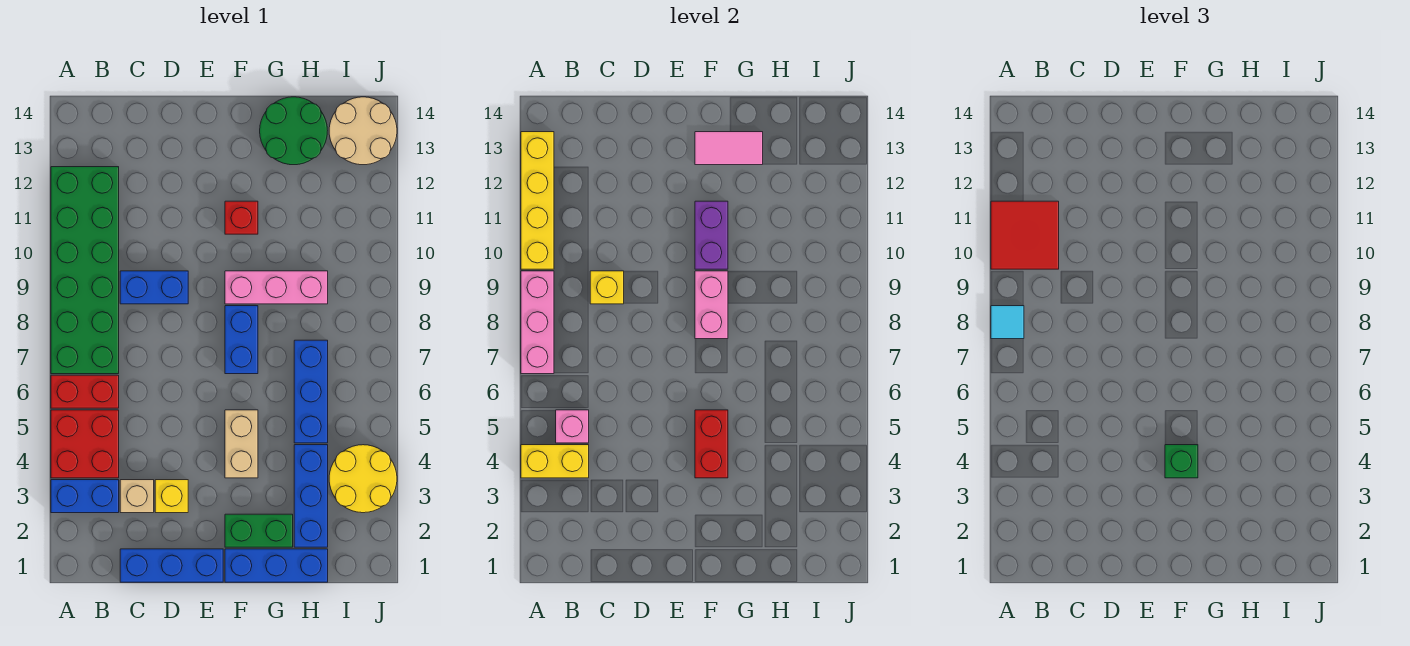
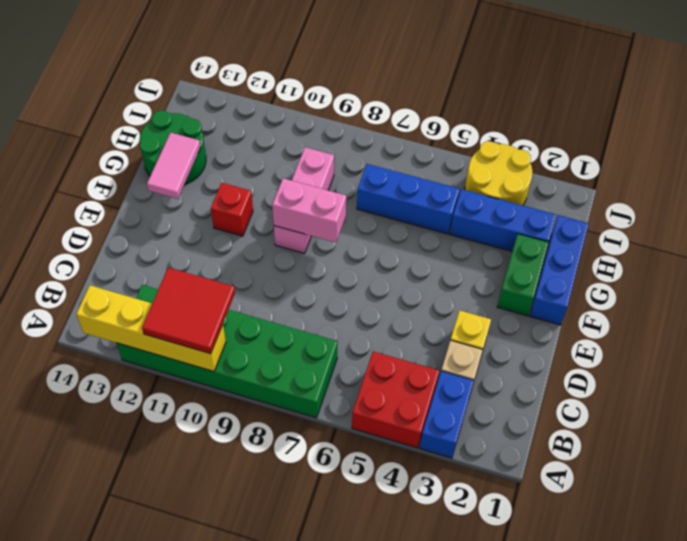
none -> red 1x2 brick [51,375,119,408]
none -> blue 1x3 brick [120,549,223,582]
none -> blue 1x2 brick [120,271,188,304]
none -> tan 1x2 brick [225,410,258,478]

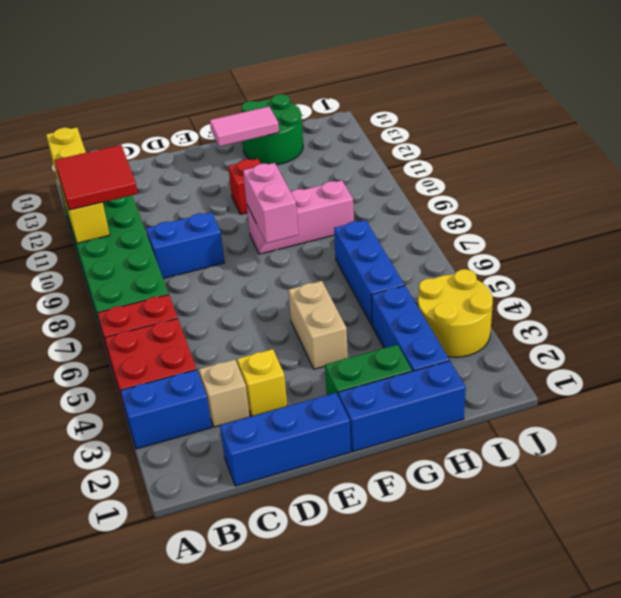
none -> blue 1x2 brick [225,306,258,374]
none -> tan 2x2 round brick [329,97,397,165]
none -> yellow 1x2 brick [521,445,589,478]
none -> pink 1x3 brick [521,271,554,374]

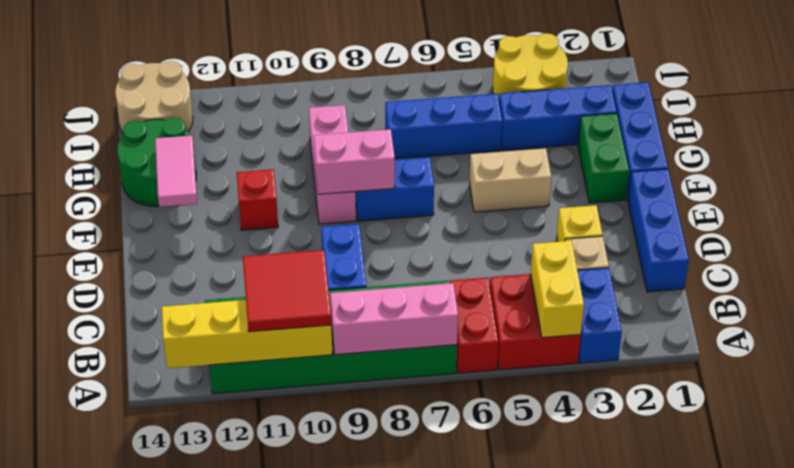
none -> pink 1x1 brick [556,410,589,443]
none -> yellow 1x1 brick [590,271,624,304]
none -> red 1x2 brick [695,410,728,478]
none -> purple 1x2 brick [695,201,728,269]

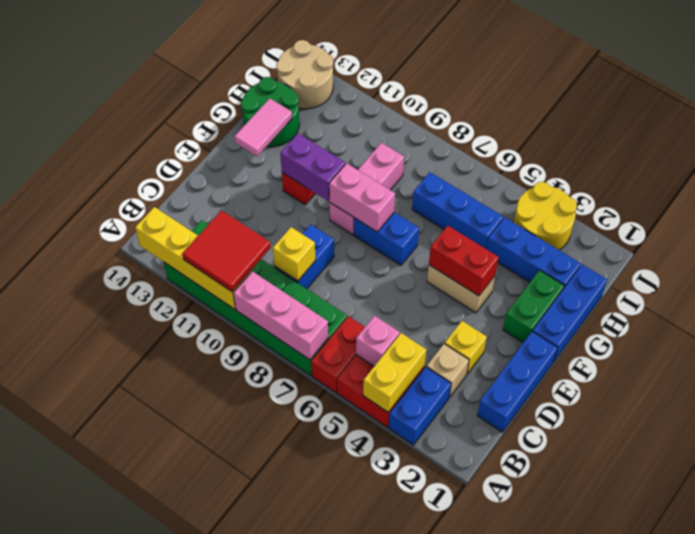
none -> cyan 1x1 tile [991,306,1024,339]
none -> green 1x1 brick [1165,445,1198,478]

